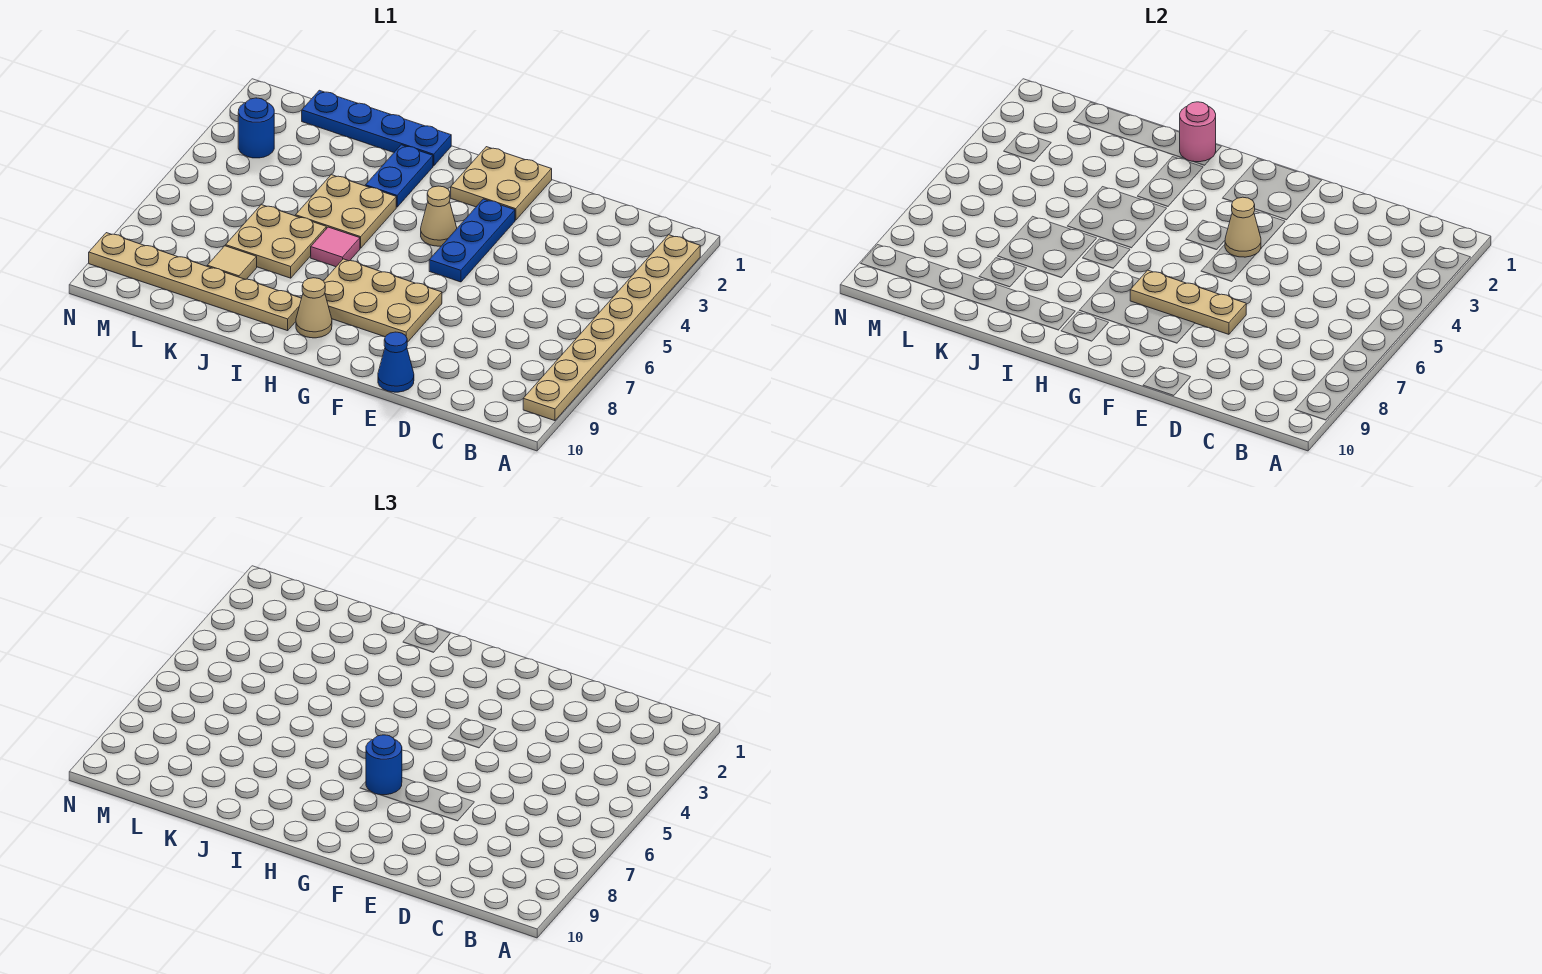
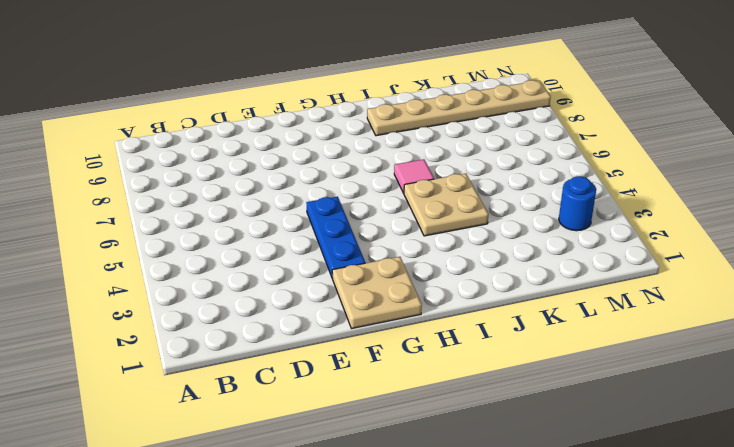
none -> tan 1x8 plate [523,235,700,421]
none -> blue 1x1 cone [378,332,414,392]
none -> tan 2x3 plate [324,259,442,342]

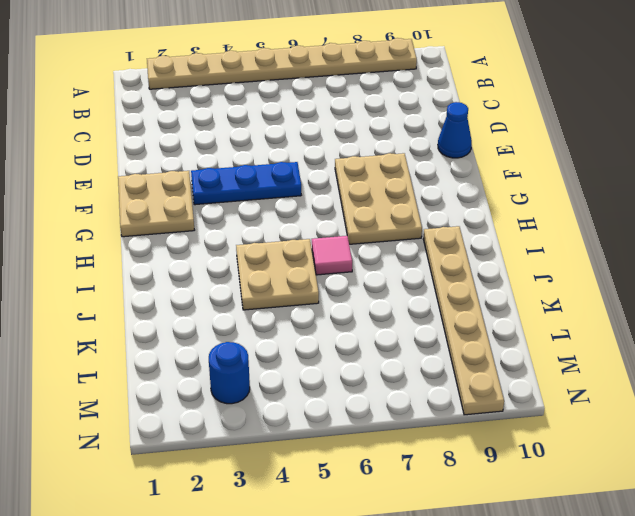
none -> tan 1x1 cone [421,186,457,246]
none -> tan 1x1 cone [296,278,332,338]
none -> blue 1x4 plate [302,90,451,166]

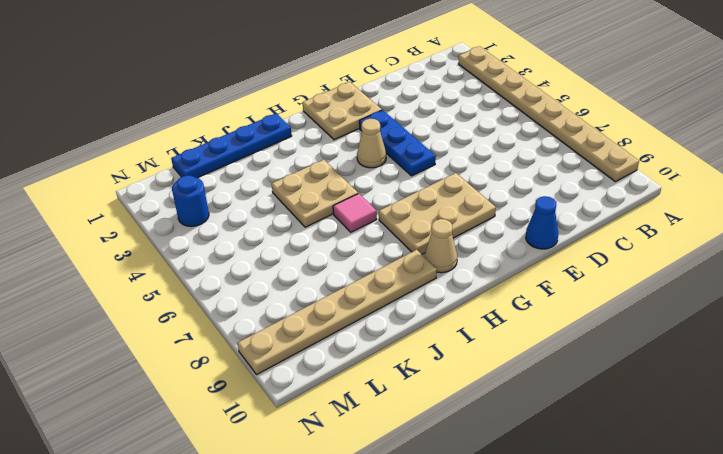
none -> blue 1x2 plate [366,145,433,207]
none -> tan 2x2 plate [226,205,326,278]
none -> tan 1x1 tile [207,246,257,279]

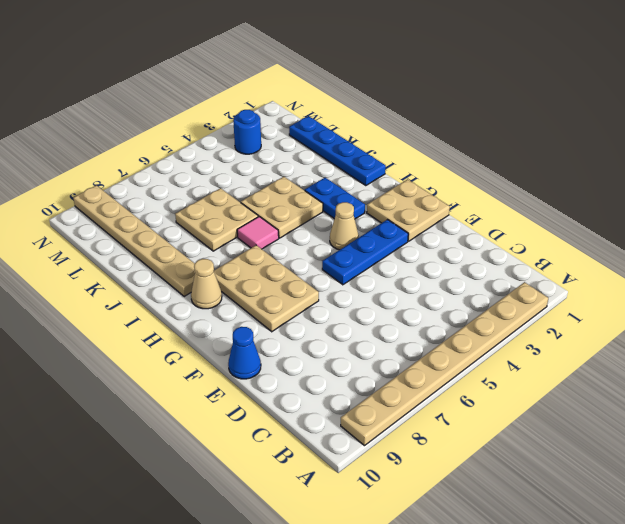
blue 1x2 plate [305,178,365,219] -> blue 1x2 plate turned to [366,145,433,207]
none -> tan 1x1 tile [207,246,257,279]
none -> tan 1x3 plate [1130,270,1246,334]
none -> tan 1x1 cone [1225,197,1261,257]

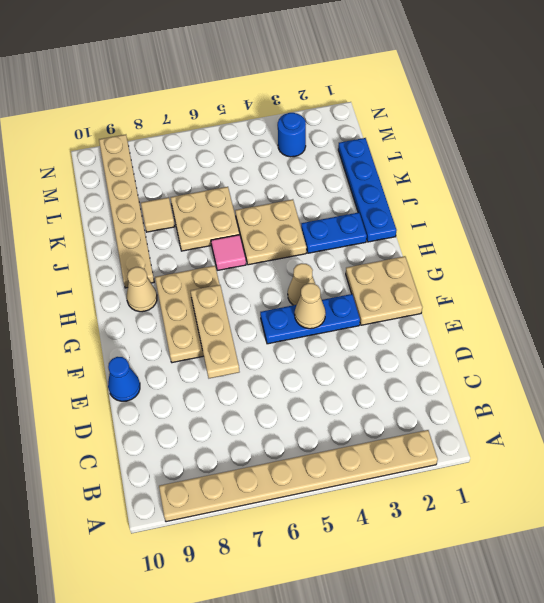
none -> pink 1x1 round brick [1180,102,1216,162]
none -> blue 1x1 round brick [366,735,402,795]

